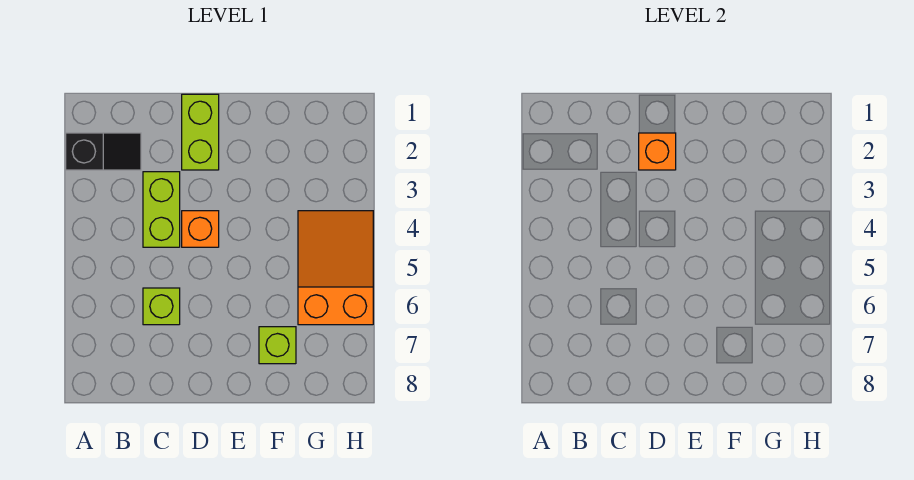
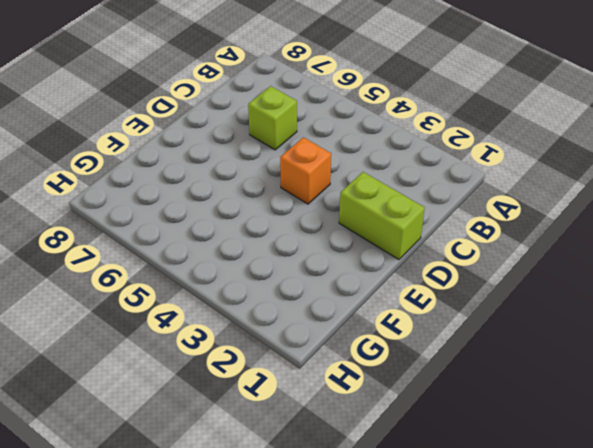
none -> black 1x2 slope [66,133,141,170]
none -> lime 1x2 brick [143,172,180,247]

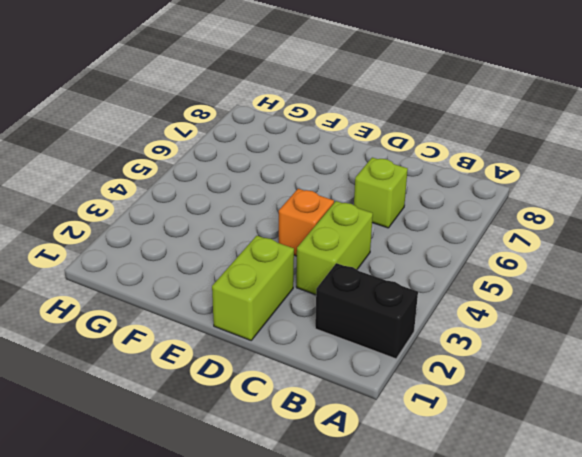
black 1x2 brick [315,263,418,359] -> black 1x2 slope [66,133,141,170]
none -> lime 1x1 brick [259,327,296,364]
none -> orange 2x3 slope [298,211,373,325]

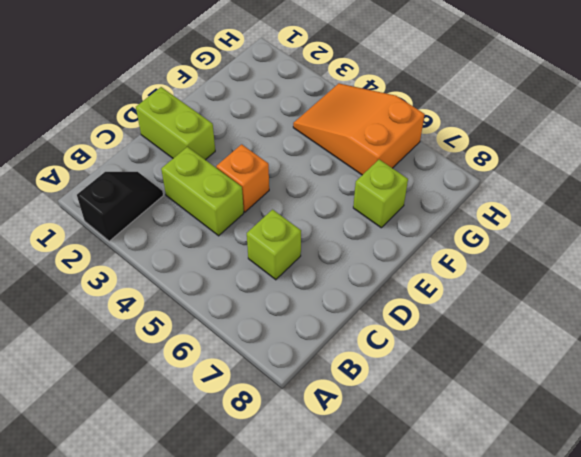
none -> orange 1x1 brick [639,133,676,170]

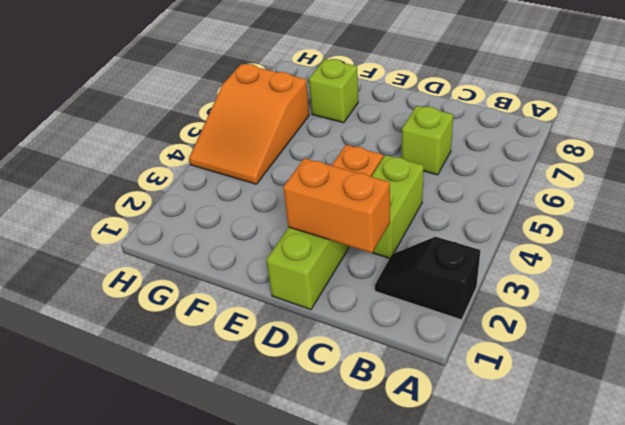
orange 1x2 brick [283,158,390,253] -> orange 1x1 brick [639,133,676,170]

